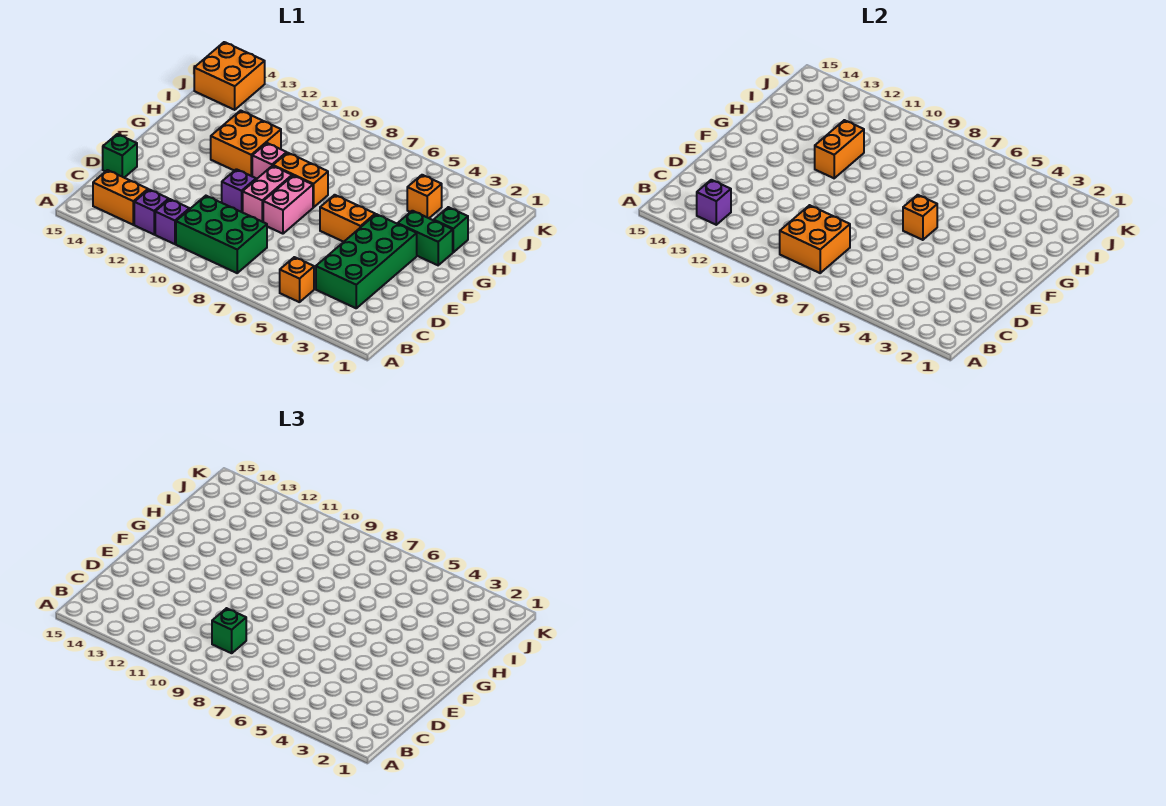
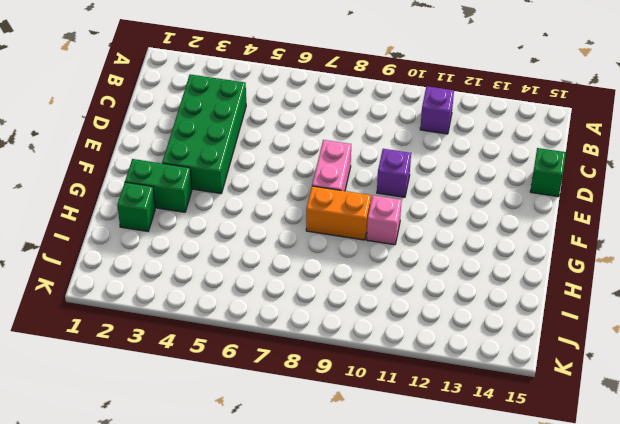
none -> orange 1x1 brick [280,257,314,302]
none -> green 2x3 brick [176,196,267,273]
none -> purple 1x1 brick [134,190,169,234]

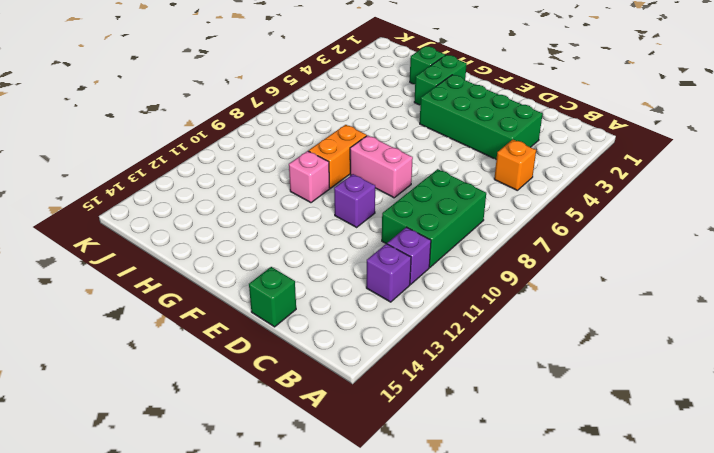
none -> orange 1x2 brick [93,170,148,225]
none -> pink 1x2 brick [243,166,292,222]
none -> orange 1x2 brick [320,195,375,242]

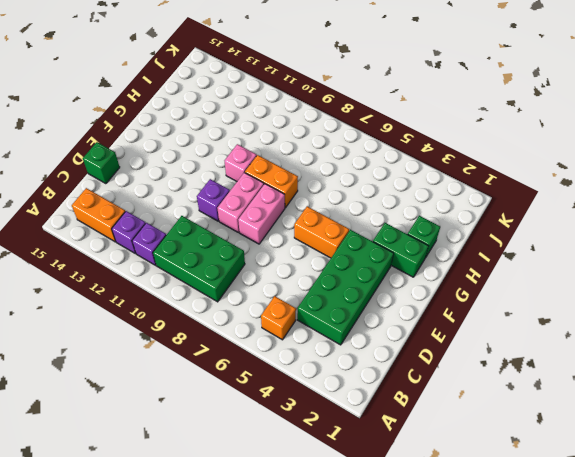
none -> orange 2x2 brick [211,110,281,176]
none -> orange 1x1 brick [407,175,442,218]
none -> orange 2x2 brick [194,42,265,110]

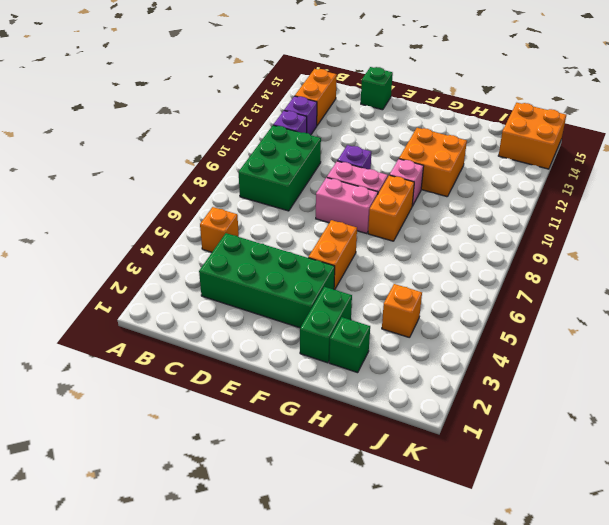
none -> orange 2x2 brick [780,205,850,273]
none -> purple 1x1 brick [697,180,731,225]
none -> orange 1x1 brick [903,195,937,240]

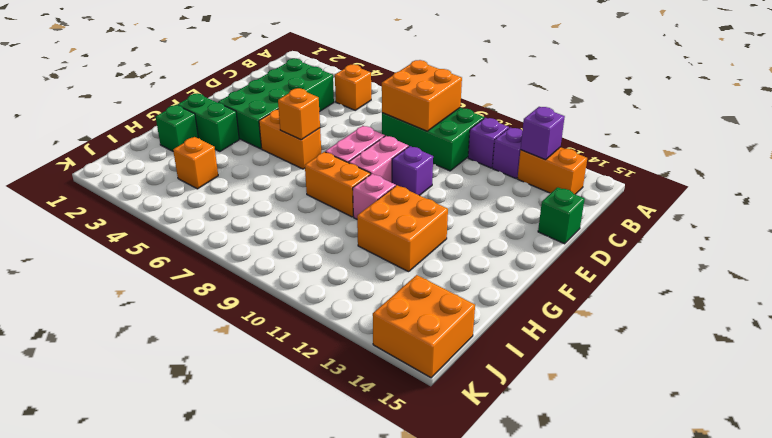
none -> orange 1x2 brick [815,120,864,178]
none -> green 1x1 brick [212,608,246,653]

